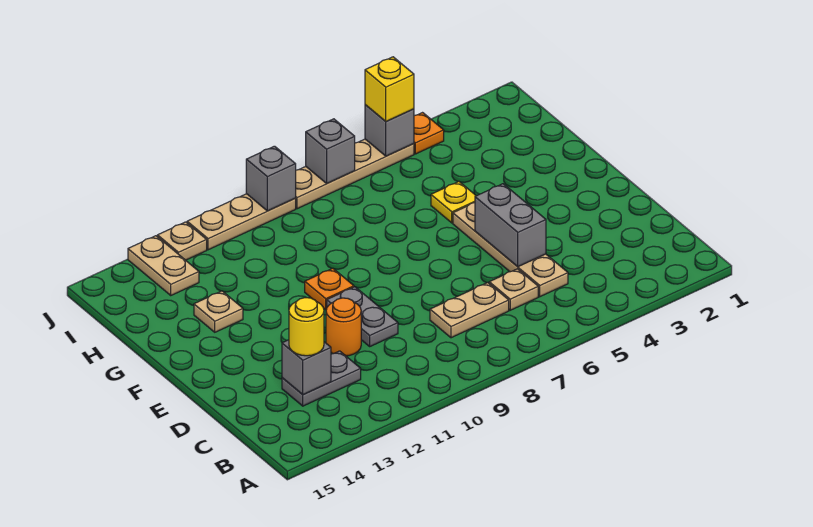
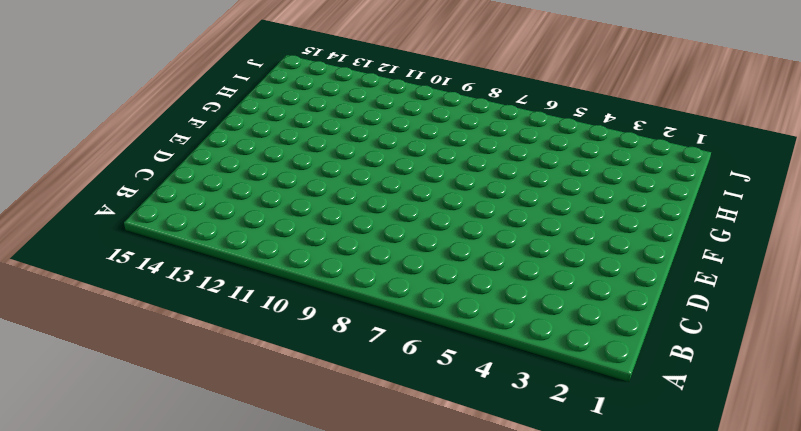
none -> tan 1x4 plate [453,203,568,297]
none -> tan 1x1 plate [489,269,538,310]
none -> tan 1x2 plate [430,283,509,338]

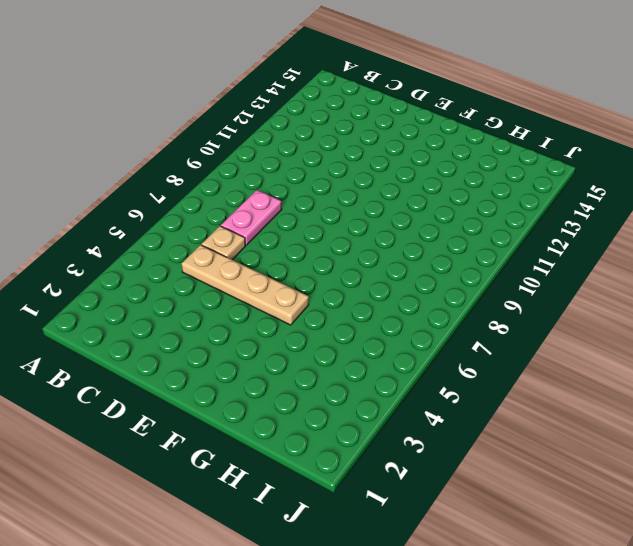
pink 1x2 plate [221,190,282,245] -> tan 1x2 plate [430,283,509,338]
none -> grey 1x2 plate [282,351,361,406]
none -> grey 1x2 plate [327,287,398,346]
none -> orange 1x1 round brick [326,298,361,356]

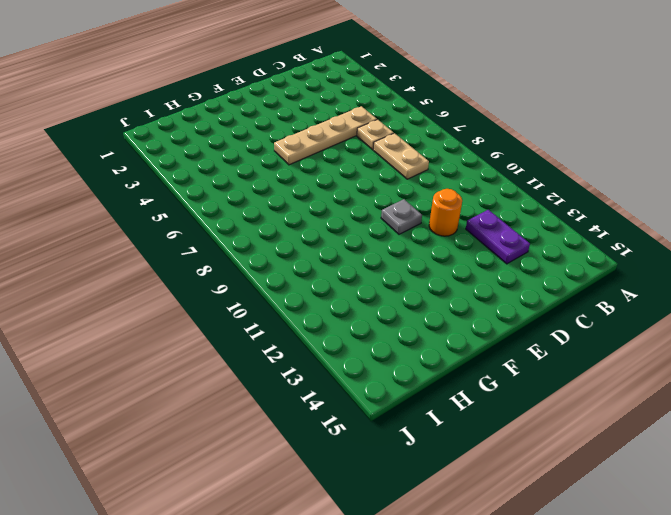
purple 1x2 plate [466,210,530,264] -> grey 1x2 plate [282,351,361,406]
grey 1x1 plate [381,199,422,234] -> grey 1x2 plate [327,287,398,346]
none -> orange 1x1 plate [305,268,354,310]
none -> yellow 1x1 plate [431,182,476,223]
none -> tan 1x1 plate [194,291,243,332]

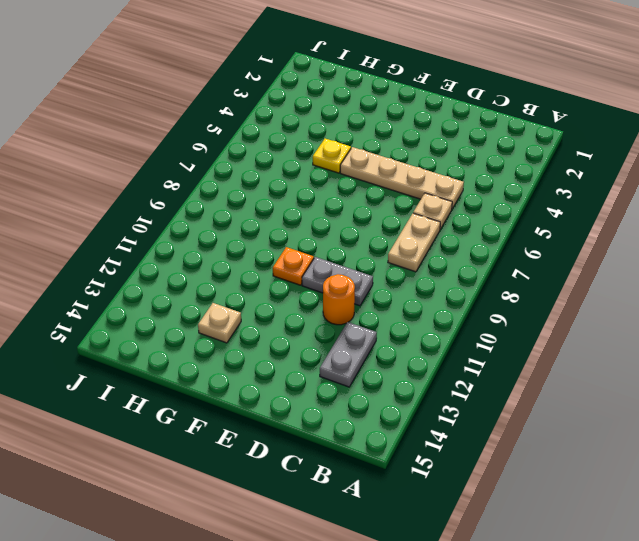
none -> tan 1x2 plate [128,236,199,295]
none -> orange 1x1 plate [414,113,444,154]
none -> tan 1x4 plate [295,139,414,209]

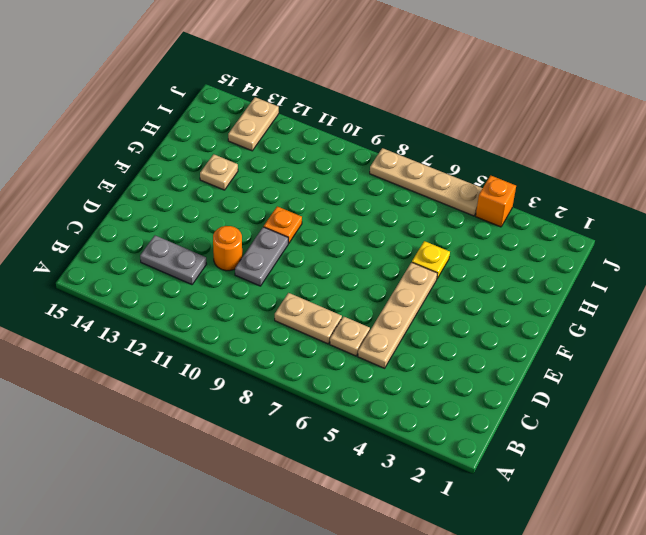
orange 1x1 brick [476,175,516,227] -> orange 1x1 plate [414,113,444,154]
none -> tan 1x3 plate [187,194,296,250]
none -> tan 1x1 plate [157,222,207,260]
none -> grey 1x1 brick [282,340,331,395]

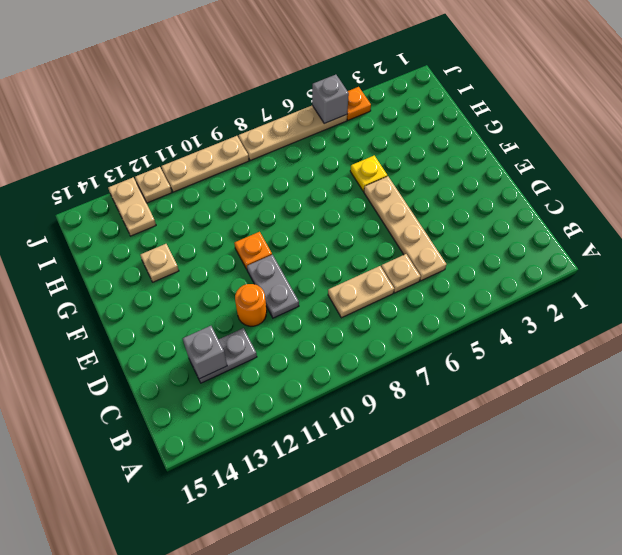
none -> grey 1x2 brick [475,184,546,267]
none -> grey 1x1 brick [306,119,355,183]
none -> grey 1x1 brick [246,146,296,211]

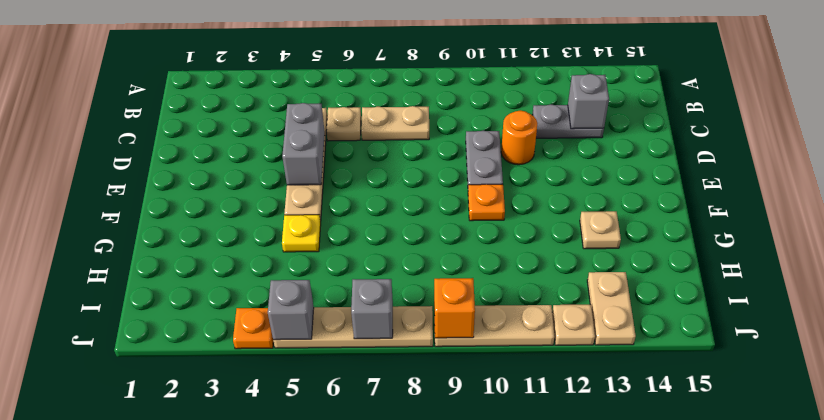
orange 1x1 brick [434,278,475,338] -> grey 1x1 brick [246,146,296,211]
none -> yellow 1x1 round brick [289,298,324,356]
none -> yellow 1x1 brick [365,57,414,121]

